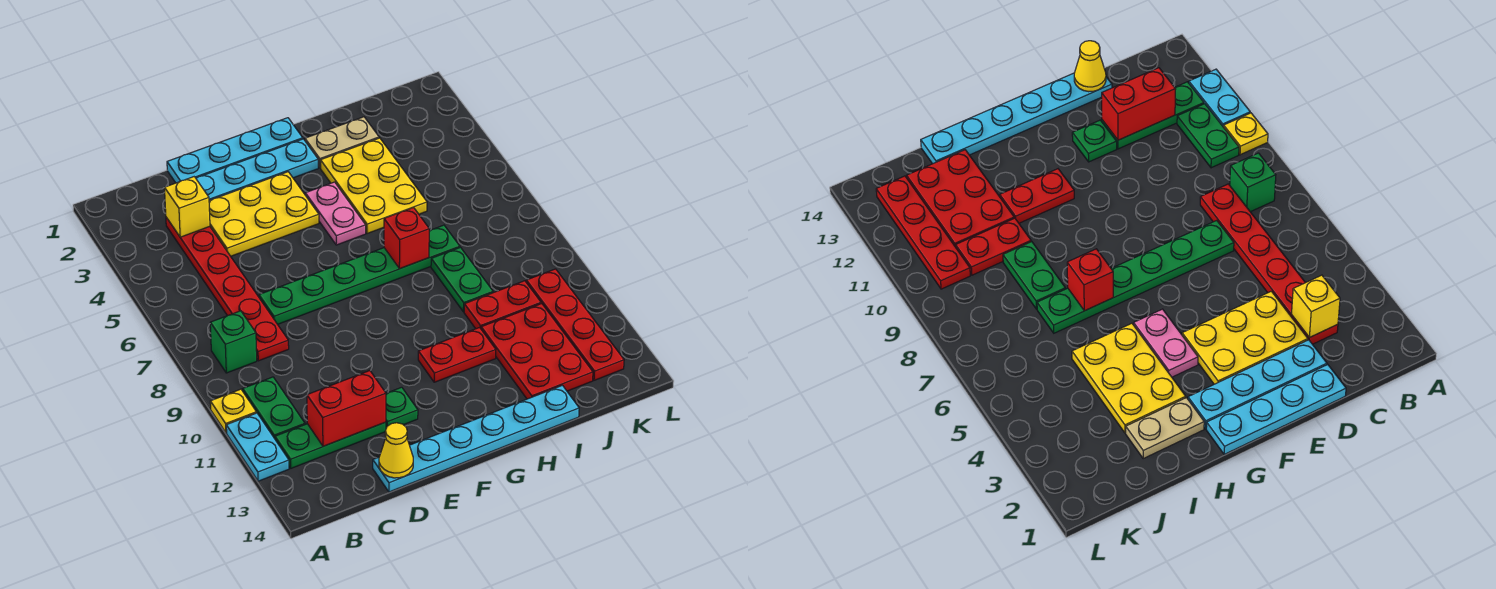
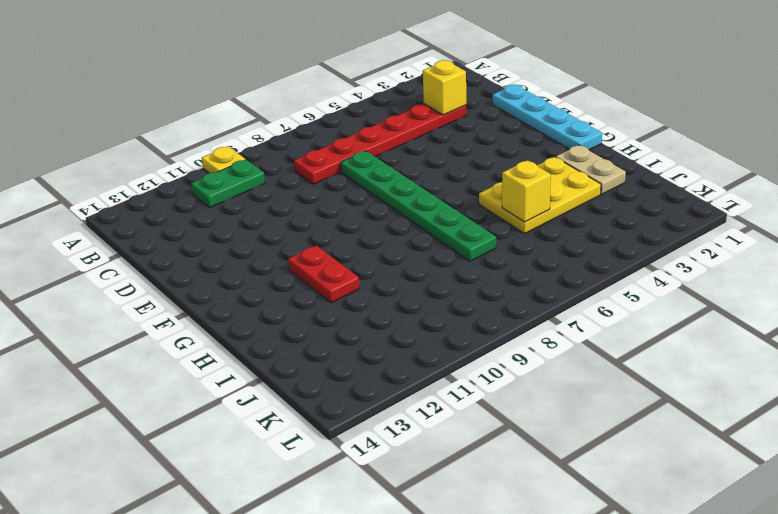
yellow 1x1 brick [502,160,551,222] -> none
none -> cyan 1x2 plate [226,413,289,481]
none -> green 1x1 brick [210,311,257,373]
none -> green 1x3 plate [275,422,386,468]

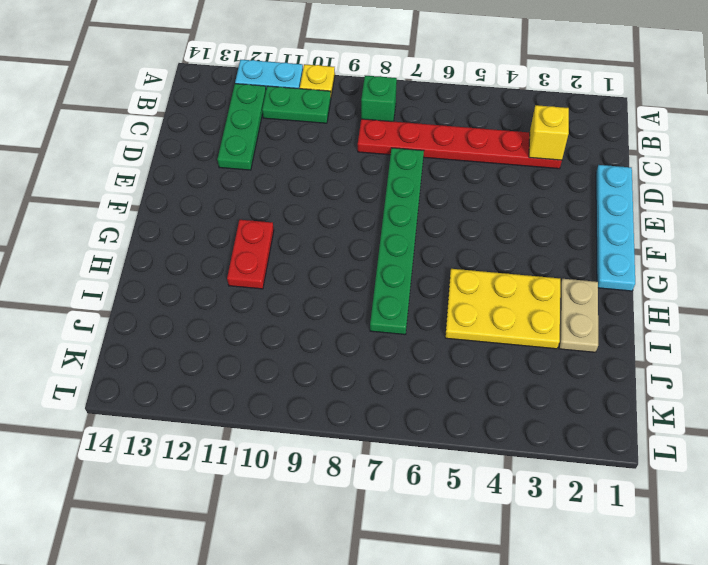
none -> cyan 1x4 plate [196,139,318,200]
none -> yellow 2x3 plate [209,172,319,256]
none -> cyan 1x6 plate [373,385,579,492]

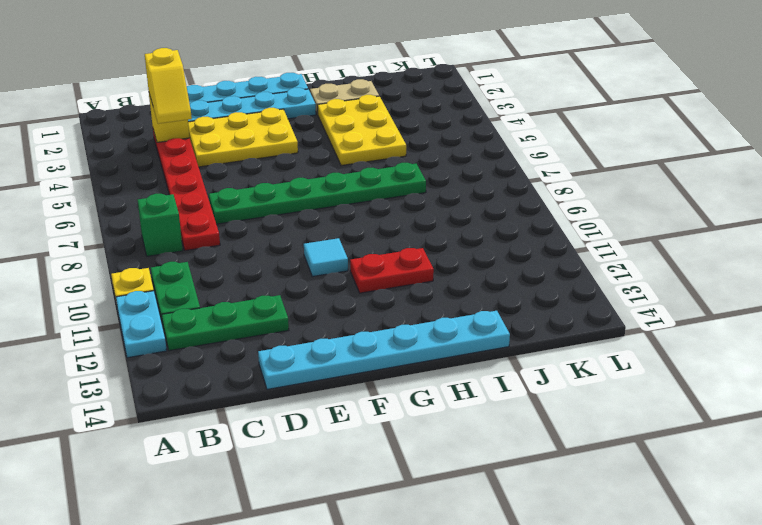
yellow 1x2 slope [145,48,192,124] -> none
cyan 1x1 tile [304,238,348,277] -> none
none -> green 1x1 plate [386,387,418,428]
none -> pink 1x2 plate [305,182,366,245]
none -> green 1x2 plate [431,247,493,312]

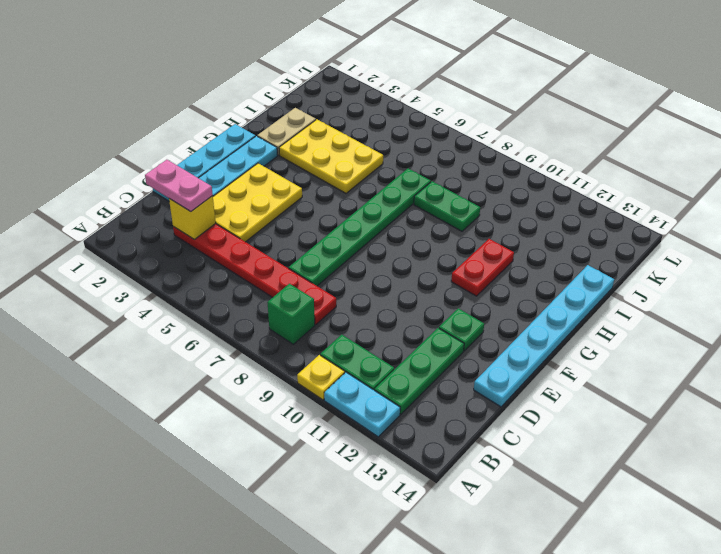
pink 1x2 plate [145,160,213,211] -> pink 1x2 plate moved to [305,182,366,245]
none -> red 1x2 plate [464,281,541,329]
none -> red 2x3 plate [481,304,593,399]
none -> red 1x4 plate [526,269,624,380]

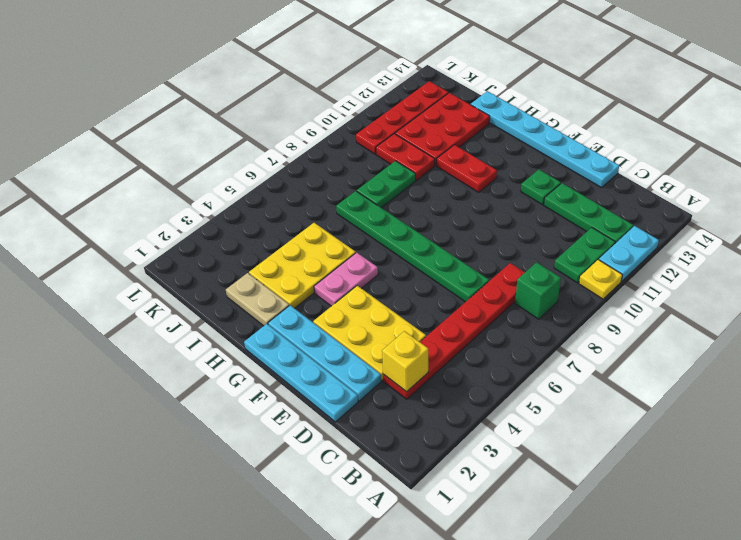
none -> red 1x2 brick [307,371,386,446]
none -> yellow 1x1 cone [379,423,413,478]
none -> red 1x1 brick [384,208,429,269]

